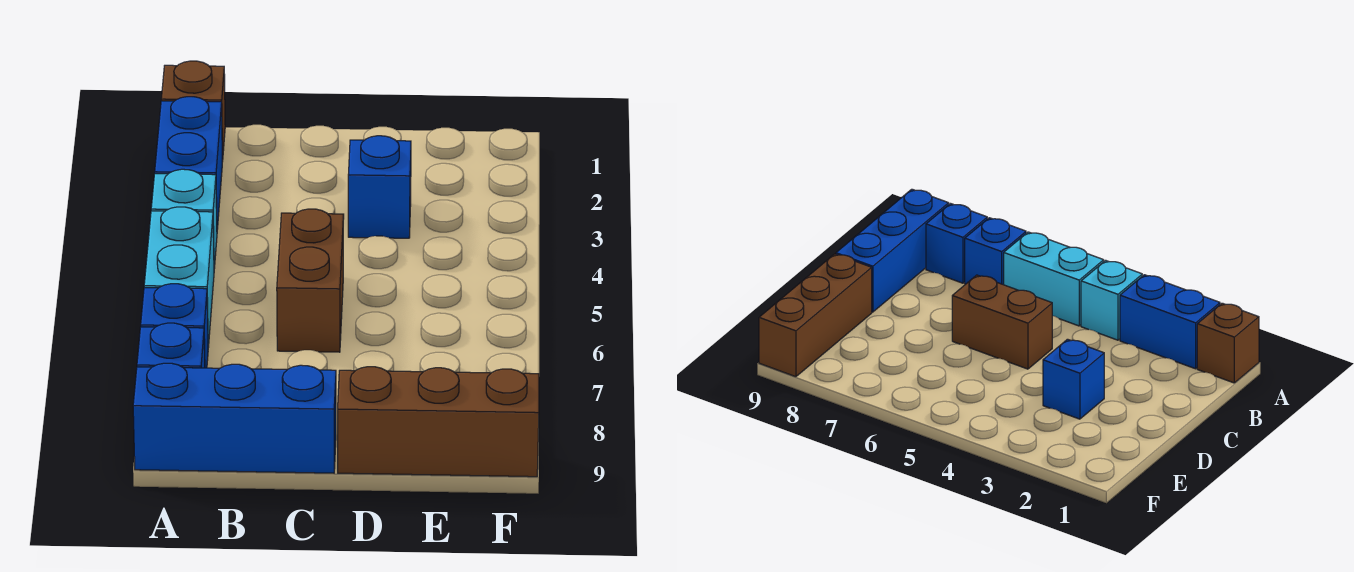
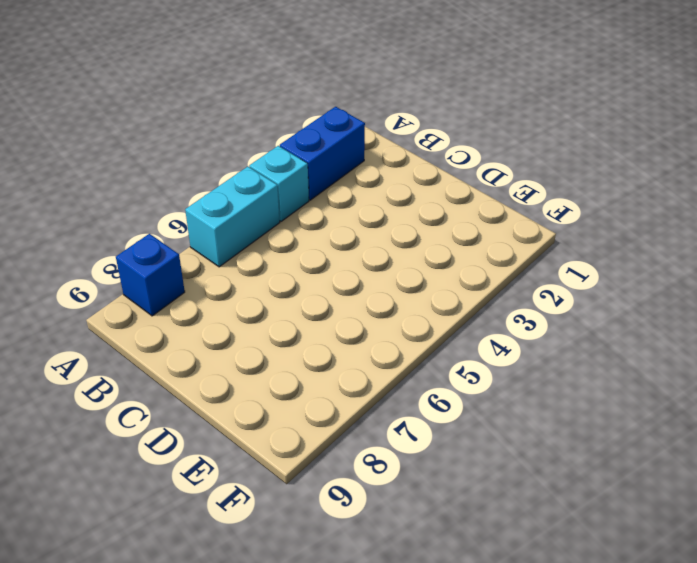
none -> brown 1x1 brick [161,61,225,162]
none -> blue 1x1 brick [141,284,208,368]

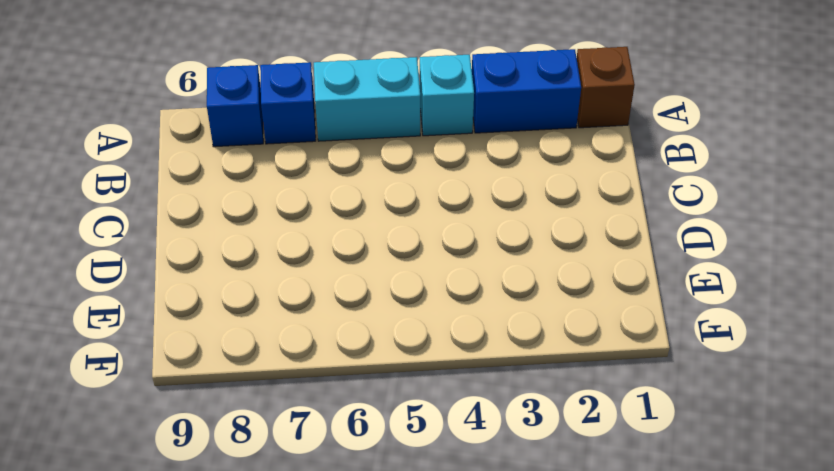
none -> blue 1x3 brick [133,363,336,473]
none -> brown 1x2 brick [277,209,344,352]

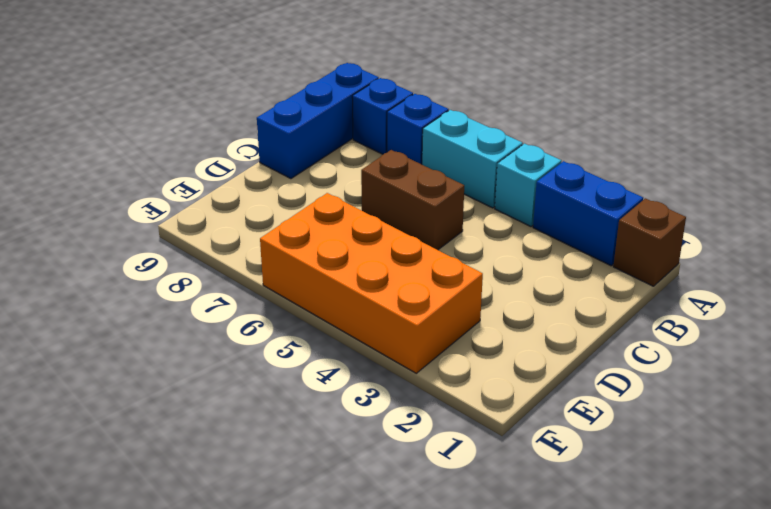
orange 2x4 brick [260,193,483,373] -> none
none -> blue 1x1 brick [348,136,411,238]
none -> brown 1x3 brick [338,367,539,477]

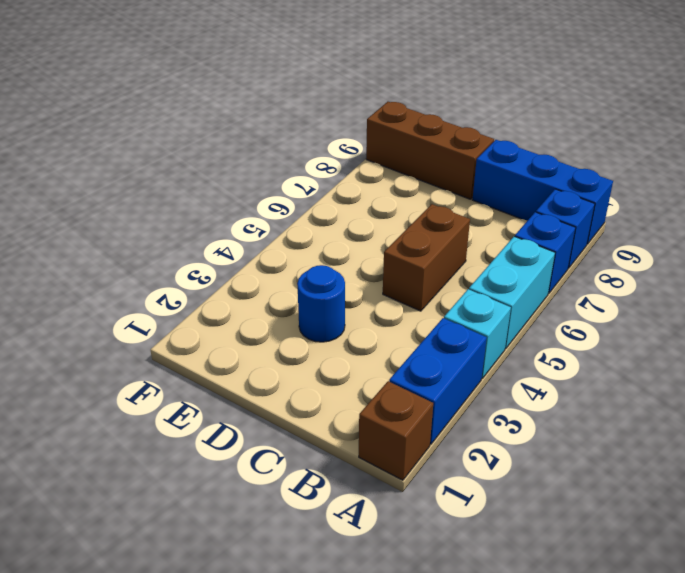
blue 1x1 round brick [297,265,345,342] -> blue 1x1 brick [348,136,411,238]

